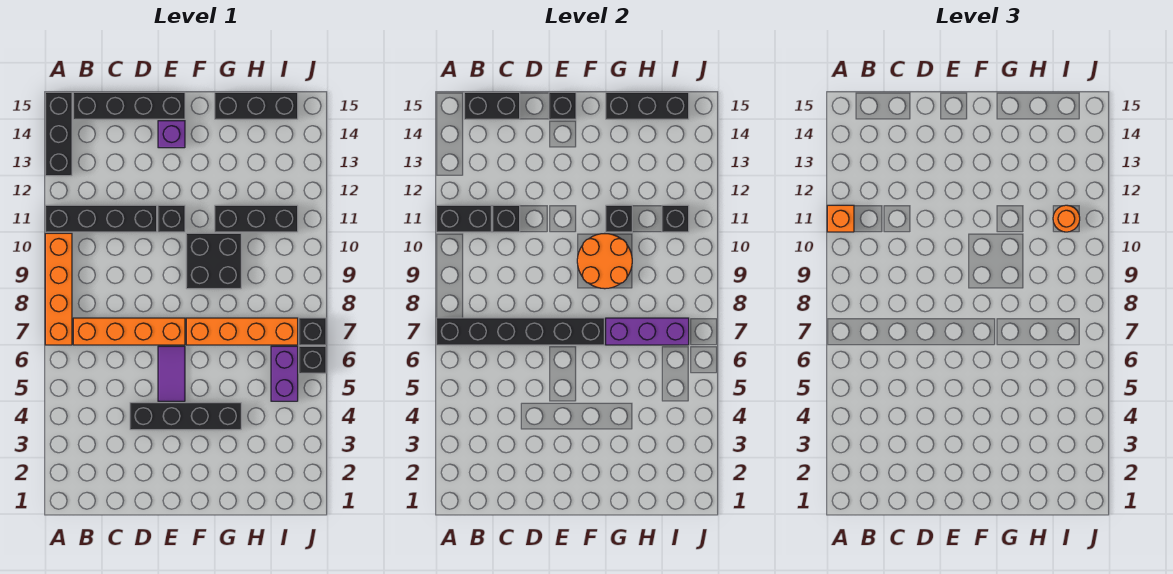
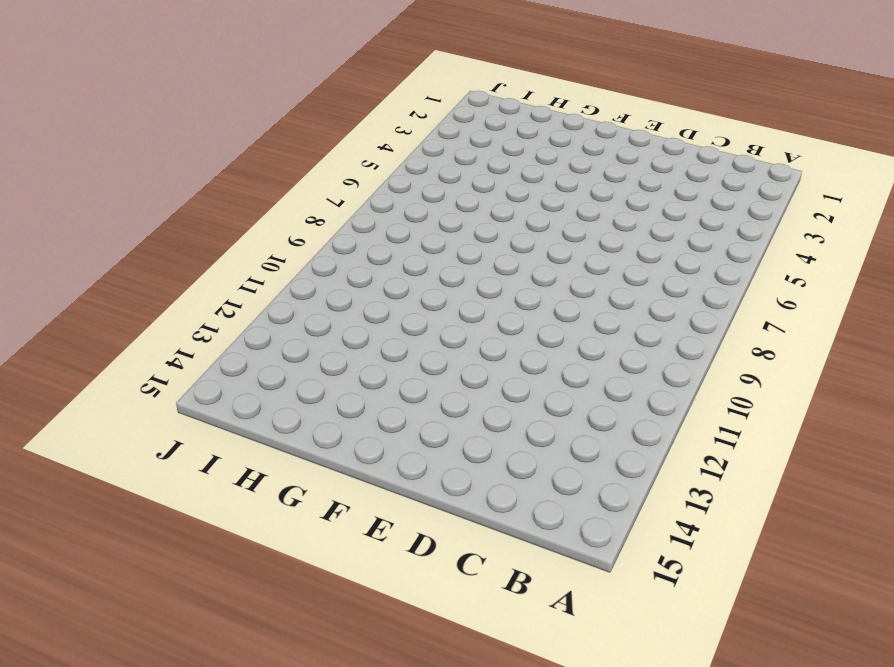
none -> orange 1x4 brick [45,233,72,345]
none -> black 1x4 brick [45,205,157,232]
none -> black 1x3 brick [45,92,72,176]

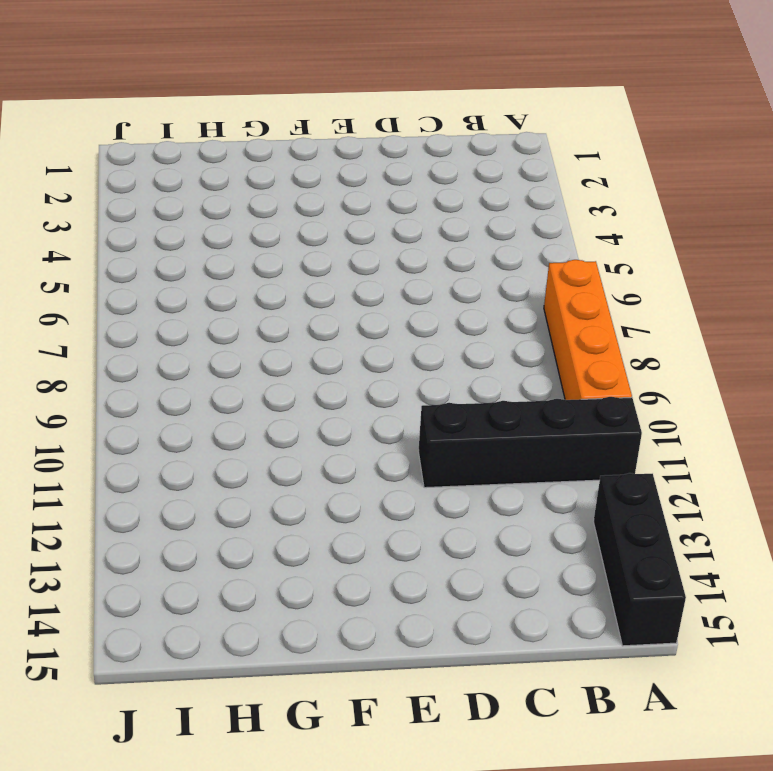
none -> orange 1x4 brick [73,318,185,345]
none -> black 1x4 brick [73,92,185,119]
none -> black 1x4 brick [130,403,241,430]

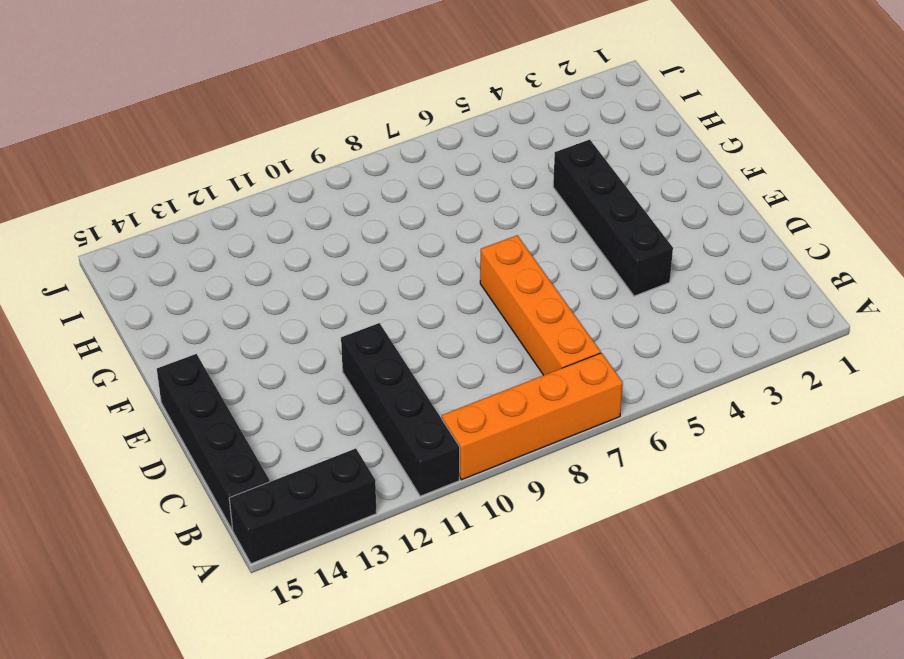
none -> purple 1x2 tile [158,346,185,401]
none -> black 1x1 brick [158,205,185,232]
none -> purple 1x1 brick [158,121,185,148]

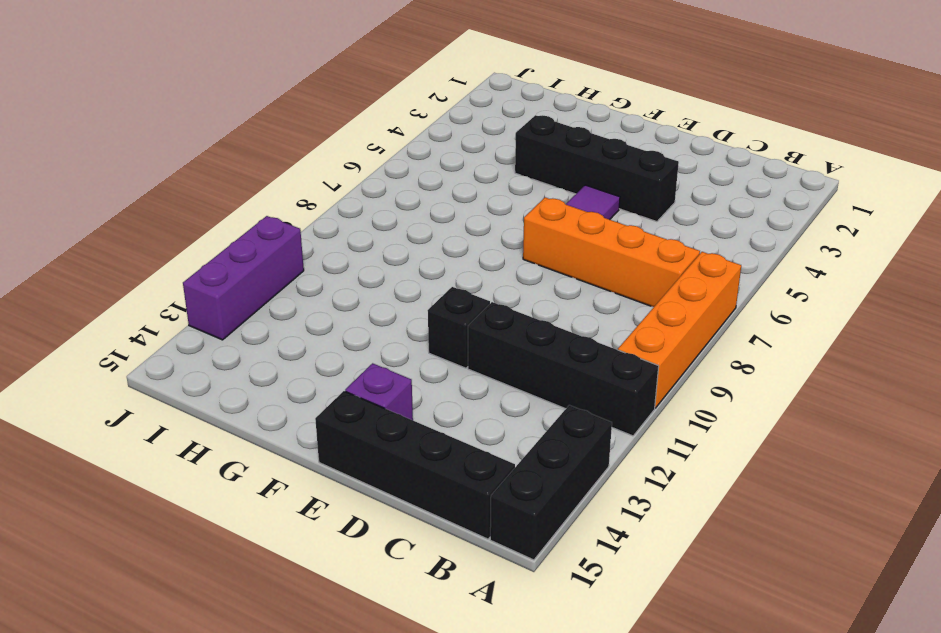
purple 1x3 brick [183,216,304,340] -> purple 1x3 brick turned to [606,318,689,345]
none -> orange 1x4 brick [186,318,298,345]
none -> black 2x2 brick [186,233,241,289]
none -> black 1x3 brick [215,205,298,232]

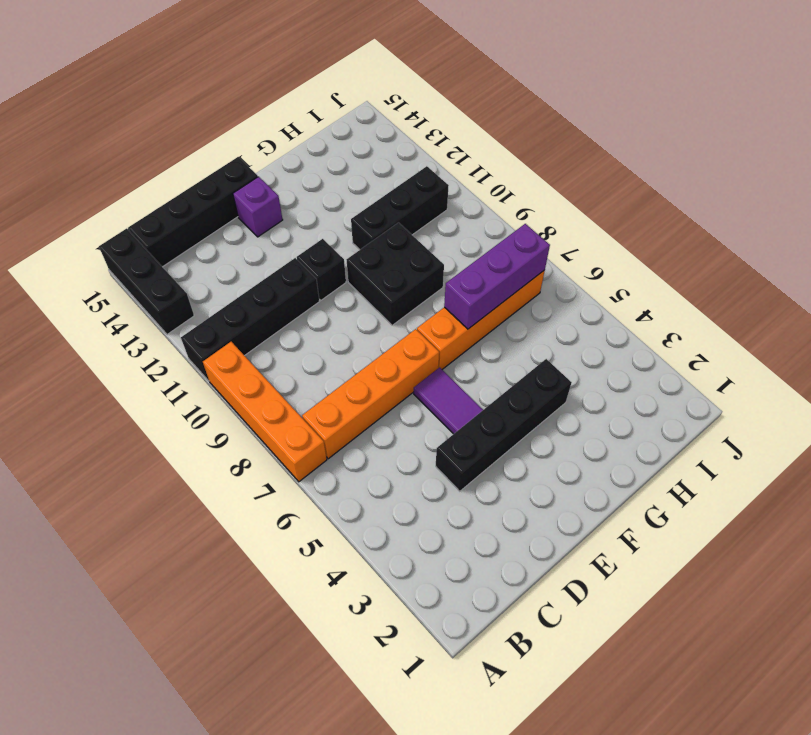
none -> black 1x3 brick [215,92,298,119]
none -> purple 1x2 brick [271,346,298,401]
none -> black 1x1 brick [299,346,326,373]

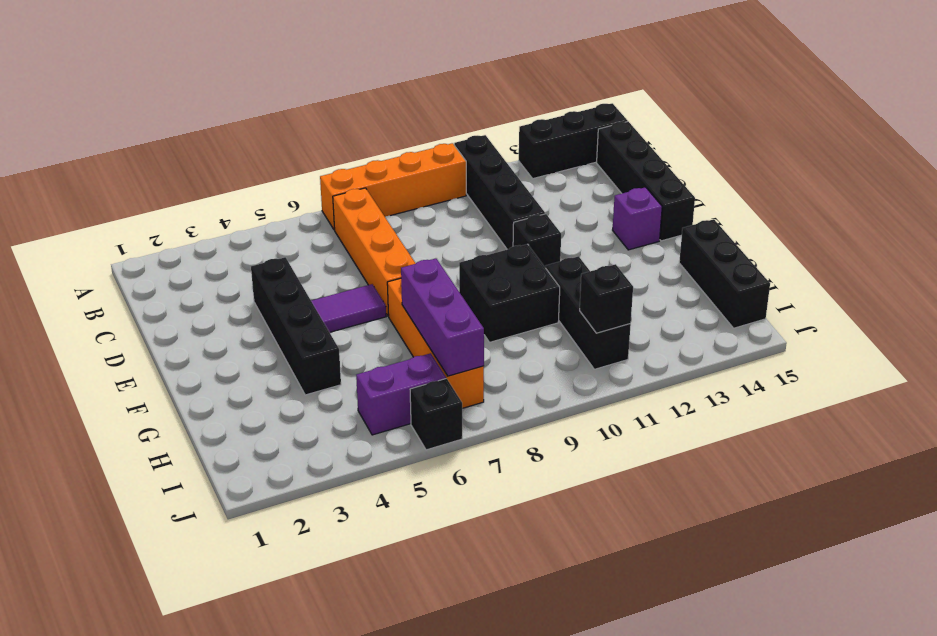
none -> black 1x1 brick [299,318,326,345]
none -> black 1x6 brick [436,318,604,345]
none -> black 1x2 brick [436,205,491,232]

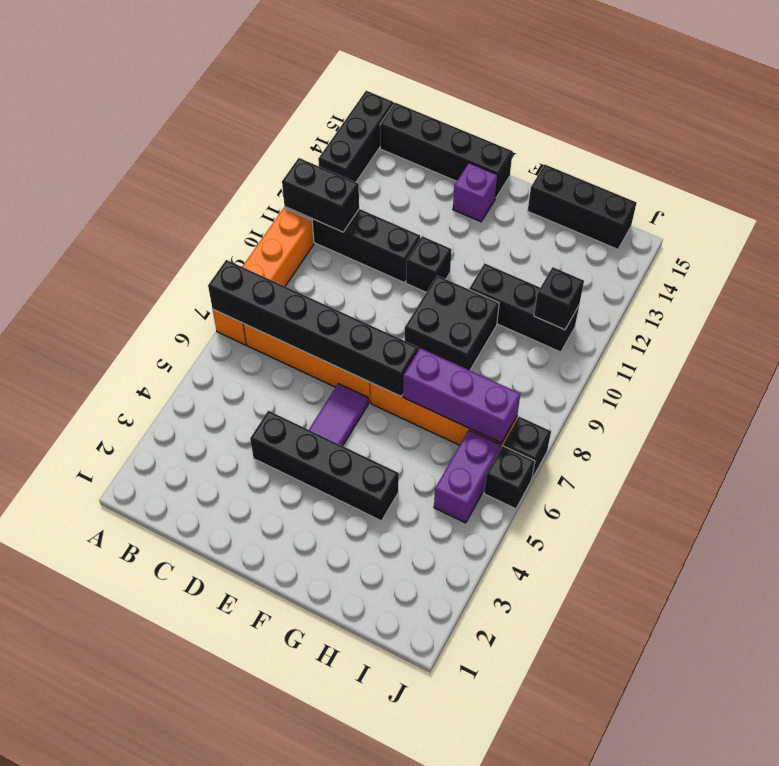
none -> black 1x2 brick [464,92,520,119]
none -> black 1x1 brick [493,205,520,232]
none -> black 1x1 brick [549,92,576,119]

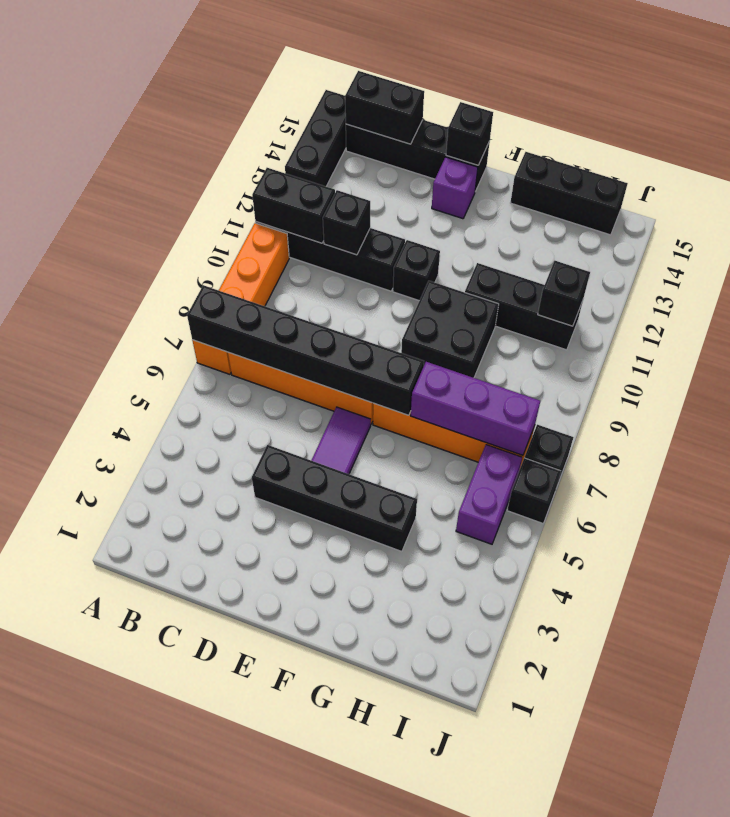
none -> orange 2x2 round brick [577,234,632,289]
none -> black 1x1 brick [606,205,632,232]
none -> black 1x3 brick [606,92,689,119]

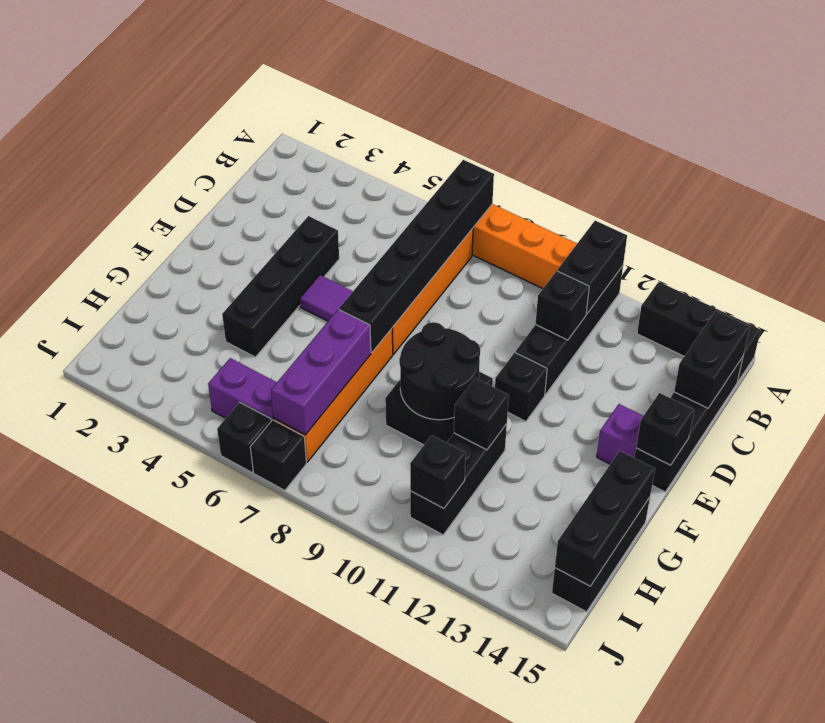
black 2x2 round brick [399,322,480,420] -> orange 2x2 round brick [577,234,632,289]
none -> orange 1x1 brick [827,205,854,232]
none -> orange 1x1 round brick [1053,205,1080,232]

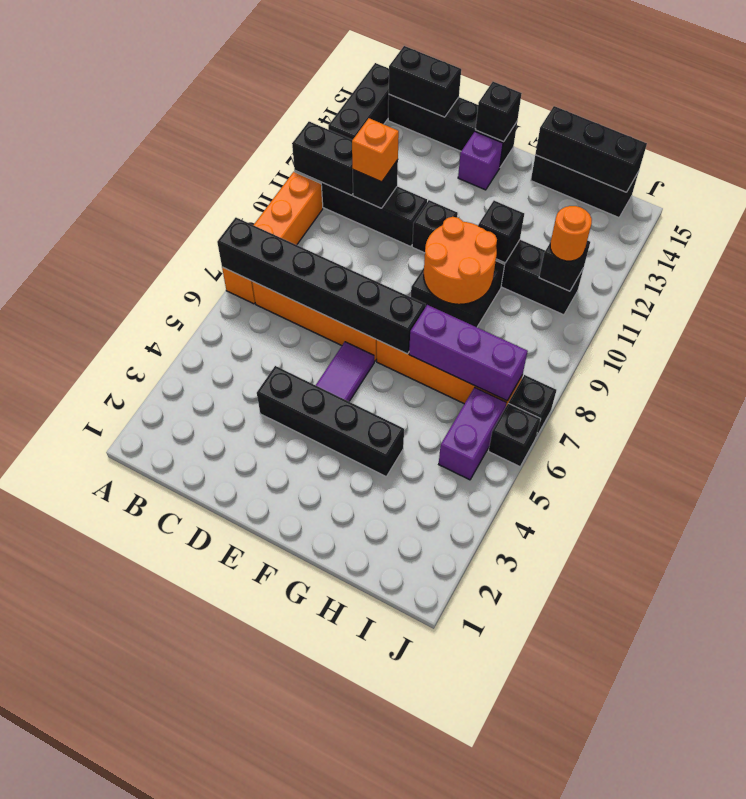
orange 1x1 brick [352,118,399,182] -> orange 1x1 brick moved to [827,205,854,232]

